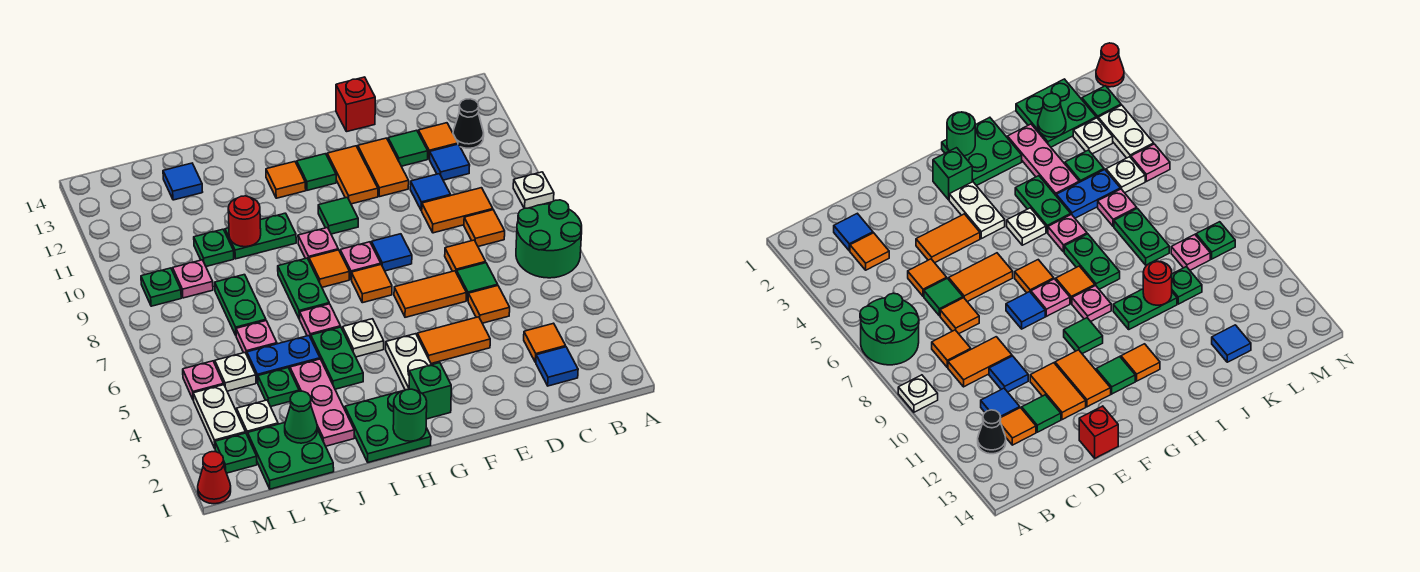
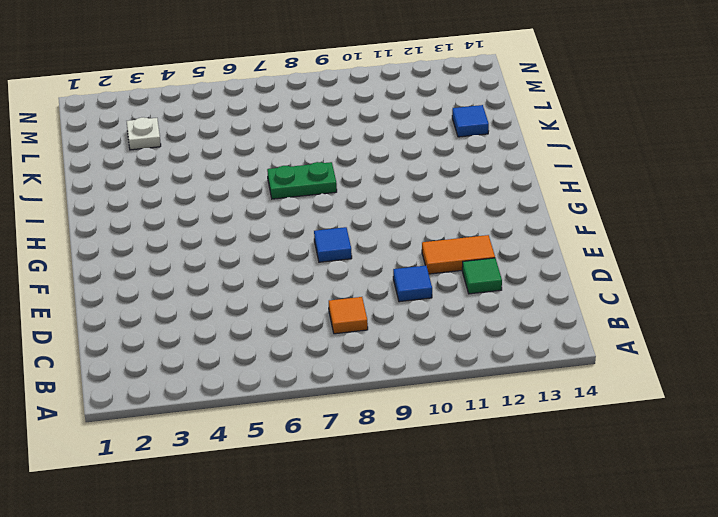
none -> green 2x2 round brick [516,200,582,278]
none -> white 1x1 plate [513,172,554,208]
none -> black 1x1 cone [453,99,484,148]
none -> blue 1x1 tile [536,347,578,386]

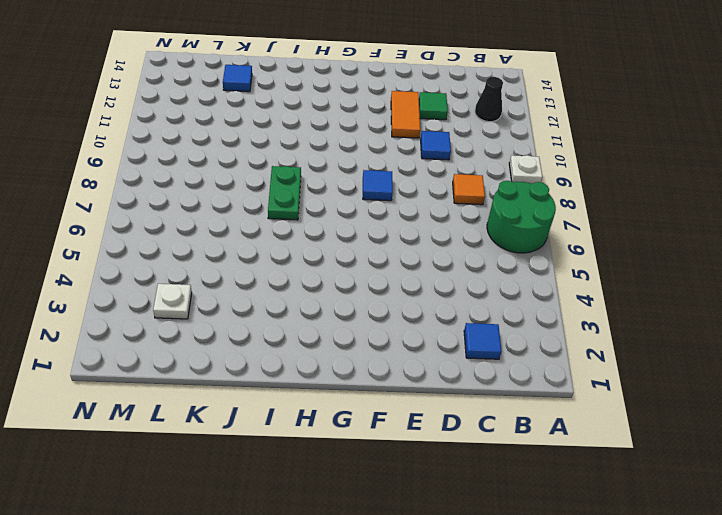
none -> orange 1x1 tile [524,323,566,362]
none -> orange 1x2 tile [421,188,493,233]
none -> blue 1x1 tile [430,144,470,180]
none -> orange 1x1 tile [418,123,458,159]

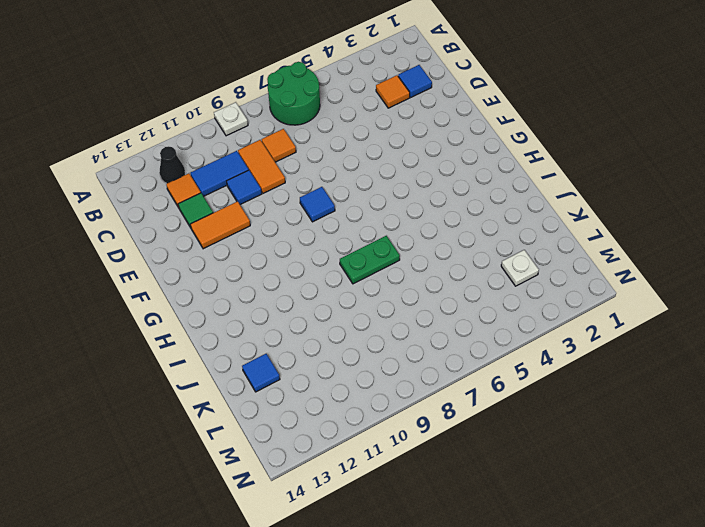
blue 1x2 tile [190,151,249,196] -> blue 1x1 tile [430,144,470,180]
none -> orange 1x1 tile [468,286,510,323]
none -> green 1x1 tile [457,263,498,300]
none -> orange 1x1 tile [445,240,486,273]
none -> orange 1x2 tile [417,317,490,364]

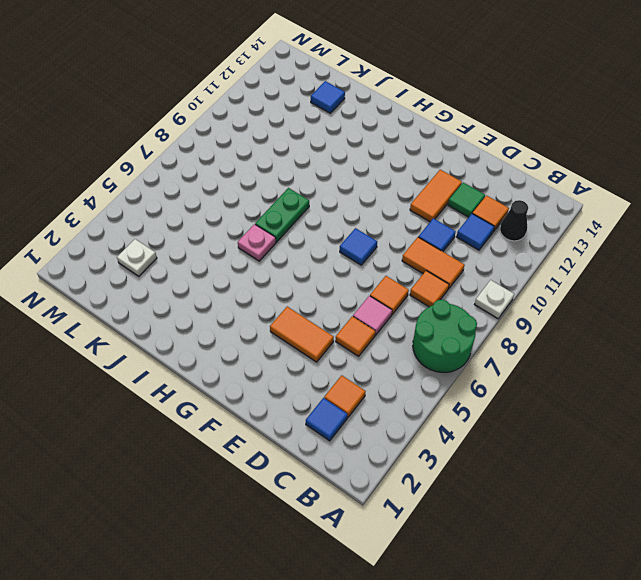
pink 1x1 tile [353,296,392,335] -> green 1x1 tile [457,263,498,300]
none -> orange 1x2 tile [394,271,466,317]
none -> red 1x1 brick [336,77,375,132]
none -> orange 1x2 tile [327,146,378,204]
none -> green 1x1 brick [409,363,451,419]

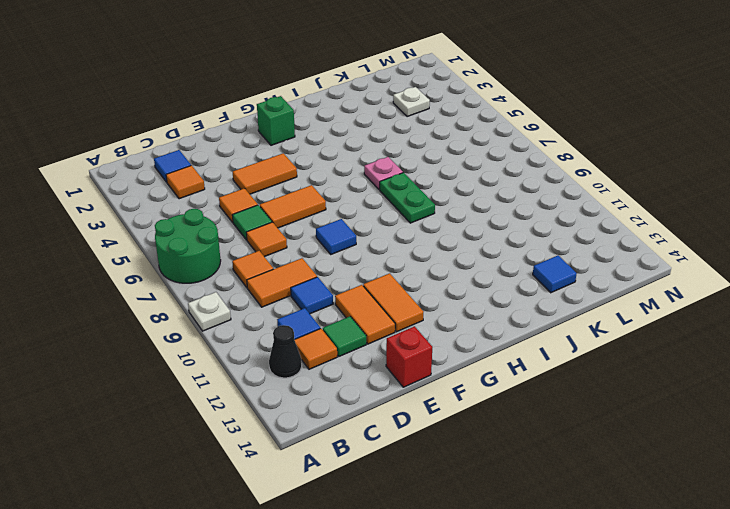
none -> white 1x2 plate [386,334,431,390]
none -> orange 1x1 tile [352,265,392,303]
none -> pink 1x1 plate [340,242,381,280]
none -> green 1x1 tile [318,197,358,234]

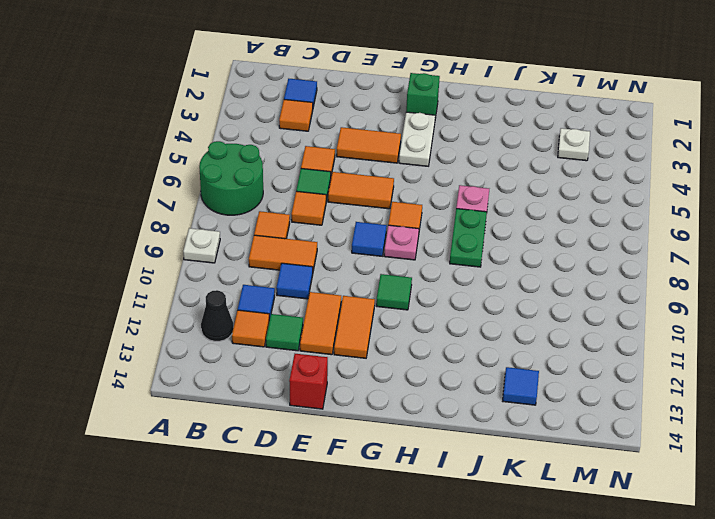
none -> green 1x1 tile [297,154,336,190]
none -> green 2x2 plate [345,391,431,462]
none -> white 1x1 plate [343,319,384,357]
none -> orange 1x1 tile [309,250,349,287]

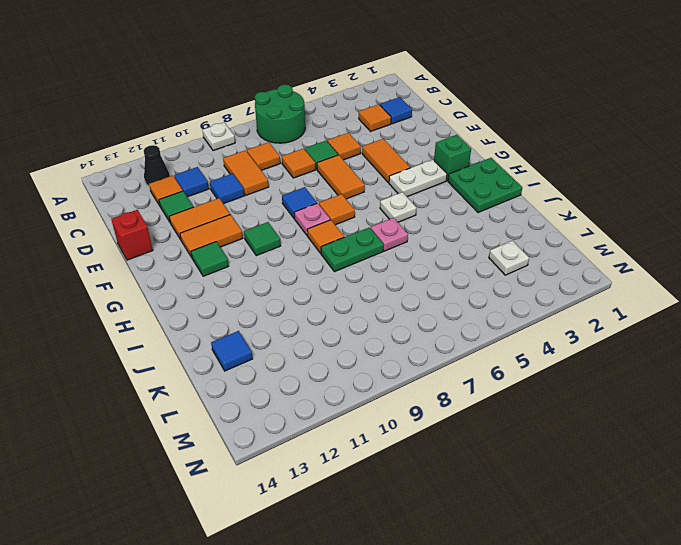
none -> pink 1x1 plate [298,228,338,260]
none -> orange 1x1 tile [266,162,306,198]
none -> green 1x2 plate [311,327,363,389]
none -> green 1x2 plate [225,213,296,259]

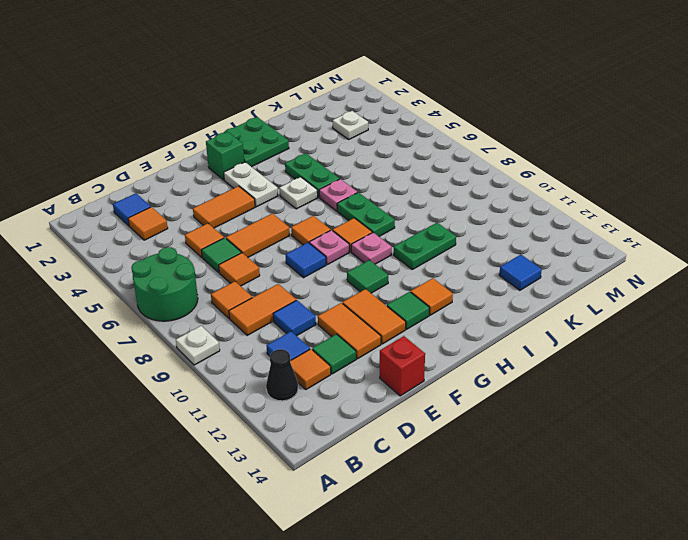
none -> pink 1x3 plate [290,359,354,446]
none -> blue 1x2 plate [247,336,320,383]
none -> green 2x2 plate [248,423,334,489]
none -> green 1x1 plate [258,368,299,407]

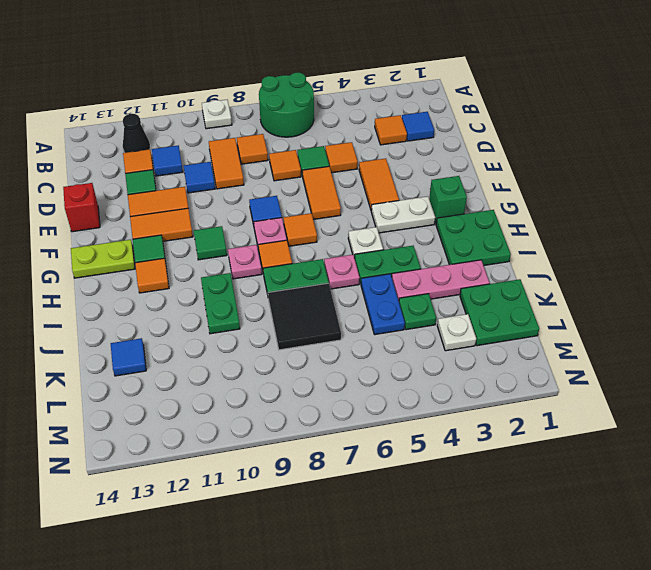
lime 1x2 plate [71,240,135,278] -> none
black 2x2 tile [268,283,341,350] -> green 1x2 plate [215,275,266,335]
none -> pink 1x1 plate [236,321,277,355]
none -> green 1x1 plate [194,229,234,266]
none -> white 1x1 plate [215,353,256,391]
none -> pink 1x1 plate [173,260,213,298]

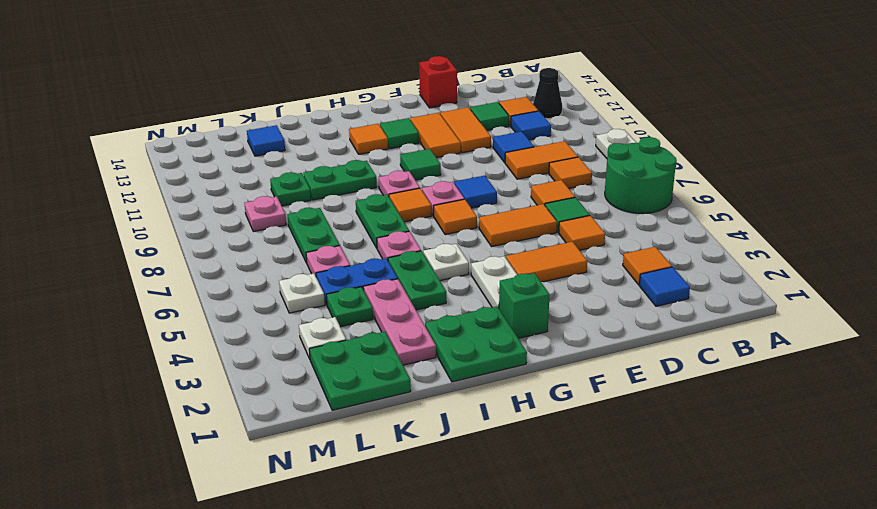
none -> green 1x1 plate [215,433,257,473]
none -> white 1x2 plate [193,385,246,448]
none -> pink 1x1 plate [183,361,224,400]
none -> green 1x1 plate [141,268,181,306]

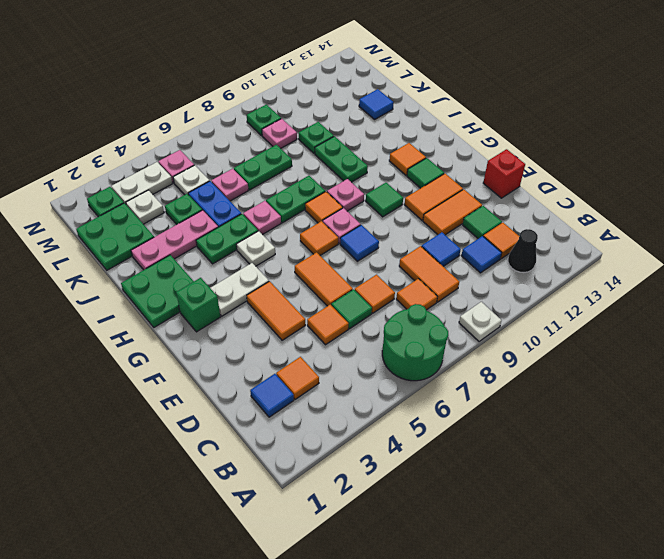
none -> red 1x1 cone [198,452,231,504]
none -> green 1x1 round brick [393,389,427,441]
none -> red 1x1 round brick [228,196,261,247]
none -> green 1x1 cone [285,391,317,443]

